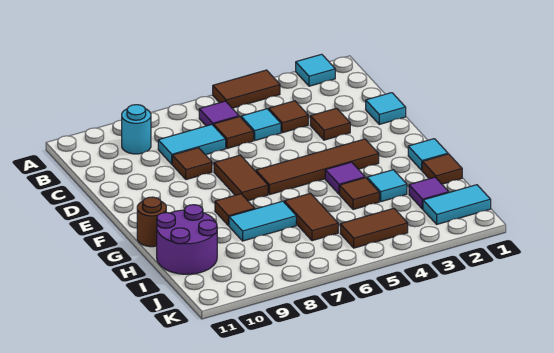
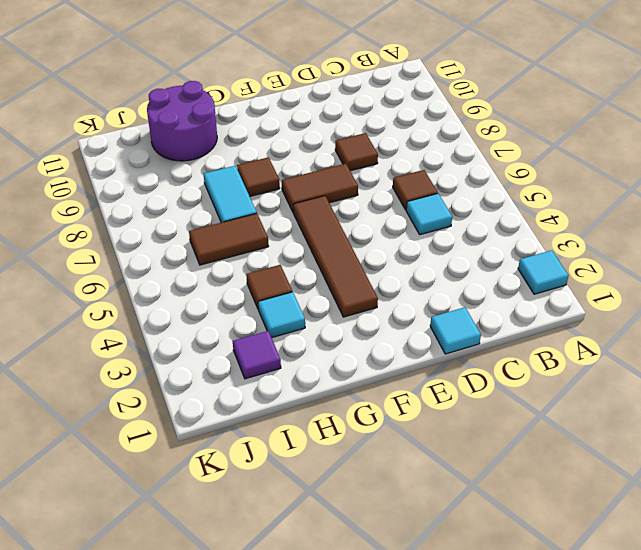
none -> brown 1x2 tile [213,70,280,108]
none -> purple 1x1 tile [199,101,239,126]
none -> cyan 1x1 round brick [122,105,151,154]

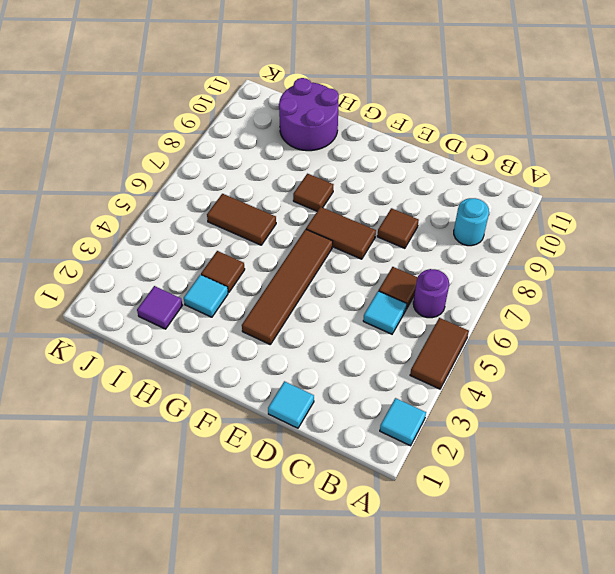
purple 1x1 round brick [413,269,449,318] -> purple 1x1 tile [199,101,239,126]
none -> brown 1x1 tile [269,101,308,133]
none -> cyan 1x2 tile [158,125,226,164]
none -> brown 1x1 tile [310,108,350,140]

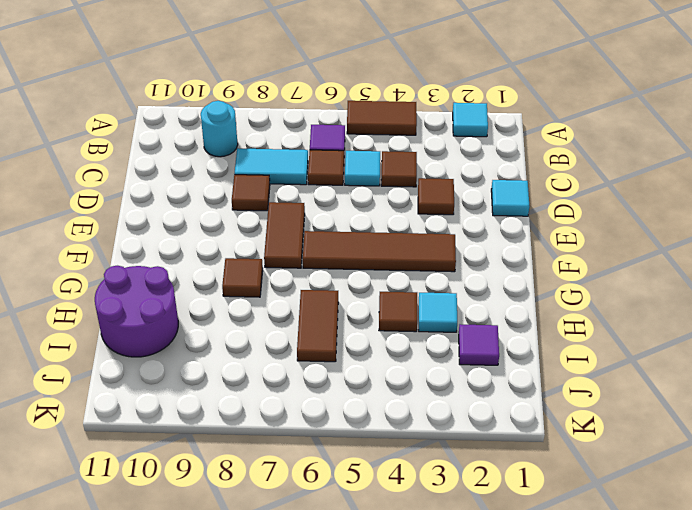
none -> cyan 1x1 tile [408,139,448,170]
none -> purple 1x1 tile [325,162,365,194]
none -> brown 1x1 round brick [137,197,166,247]

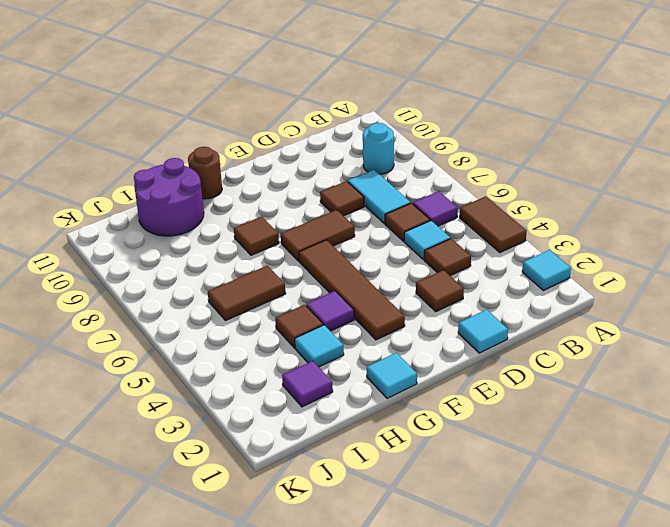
none -> brown 1x1 tile [422,154,462,184]
none -> cyan 1x2 tile [229,201,296,241]
none -> cyan 1x2 tile [423,185,491,224]

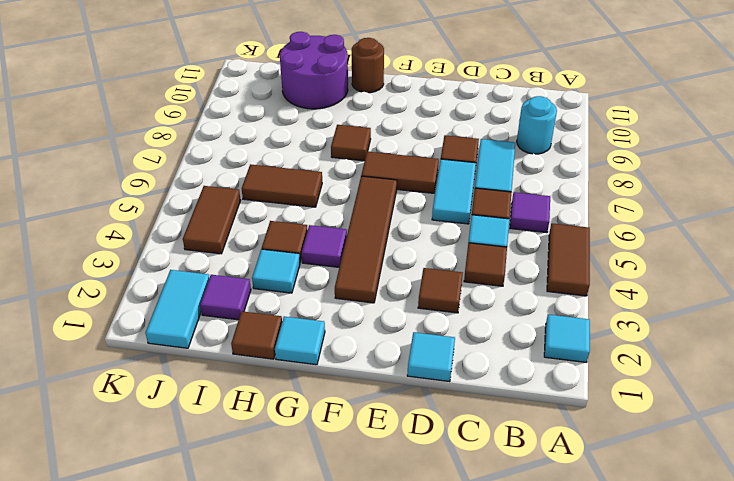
cyan 1x2 tile [432,159,476,224] -> cyan 1x2 tile moved to [229,201,296,241]

